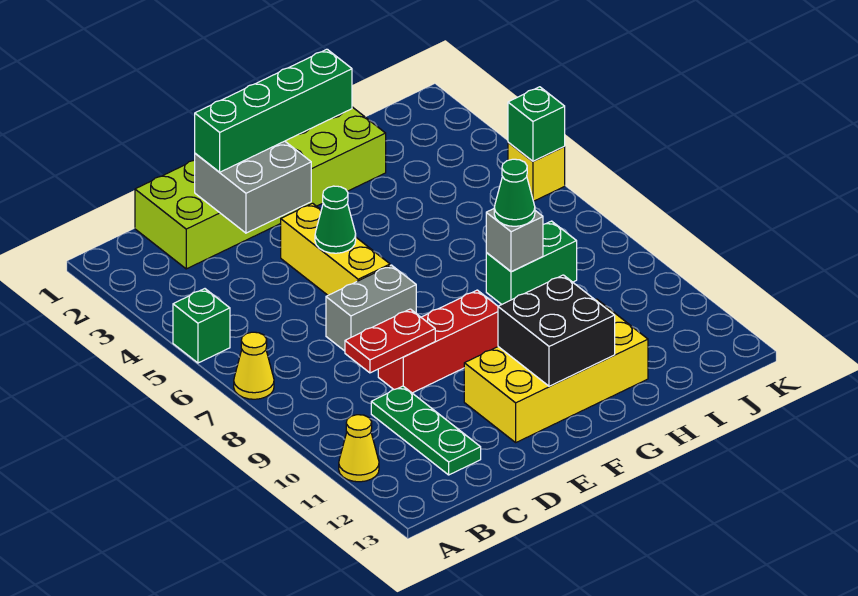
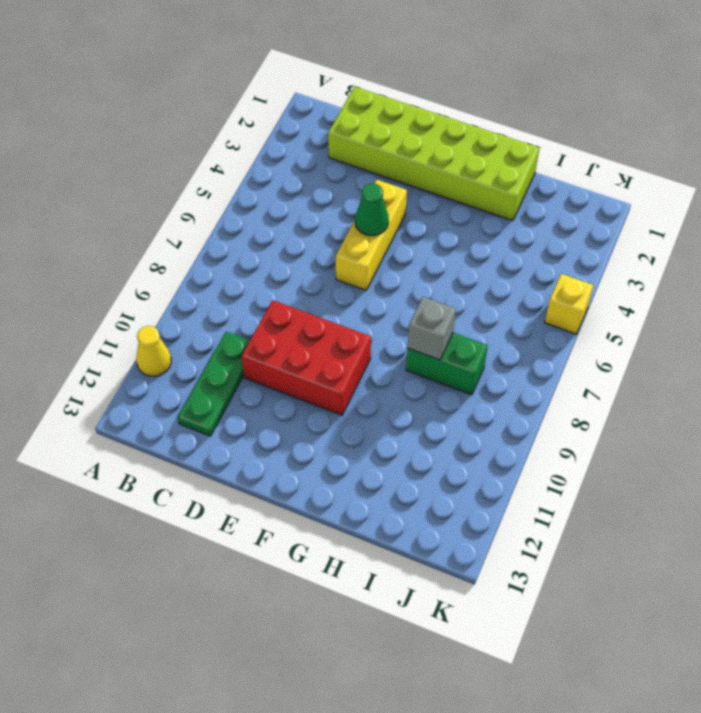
red 2x3 brick [242,300,371,415] -> red 1x3 brick [378,290,498,393]
none -> green 1x1 brick [173,289,230,363]
none -> yellow 1x1 cone [234,332,274,399]
none -> grey 1x2 brick [326,265,416,351]

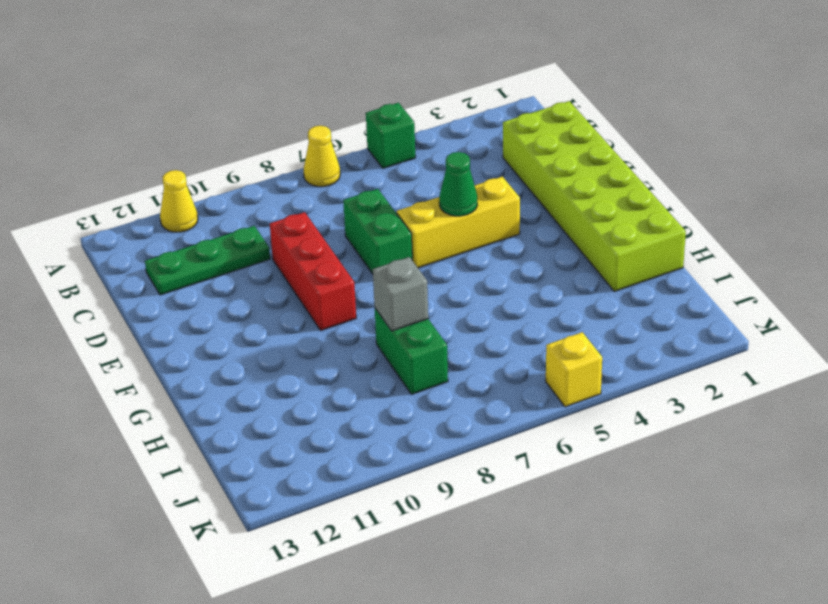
green 1x2 brick [343,189,412,274] -> grey 1x2 brick [326,265,416,351]
none -> yellow 2x4 brick [464,299,648,442]
none -> red 1x2 plate [345,309,435,373]
none -> grey 2x2 brick [195,141,311,233]

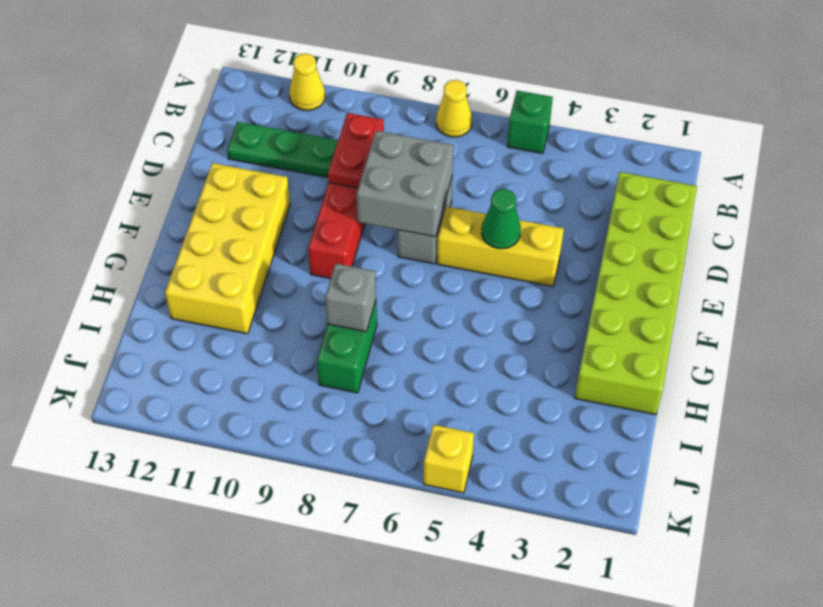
grey 2x2 brick [357,131,454,237] -> grey 2x2 brick moved to [195,141,311,233]
none -> black 2x2 brick [498,275,615,386]
none -> green 1x1 brick [508,87,565,161]
none -> green 1x4 brick [195,49,352,172]

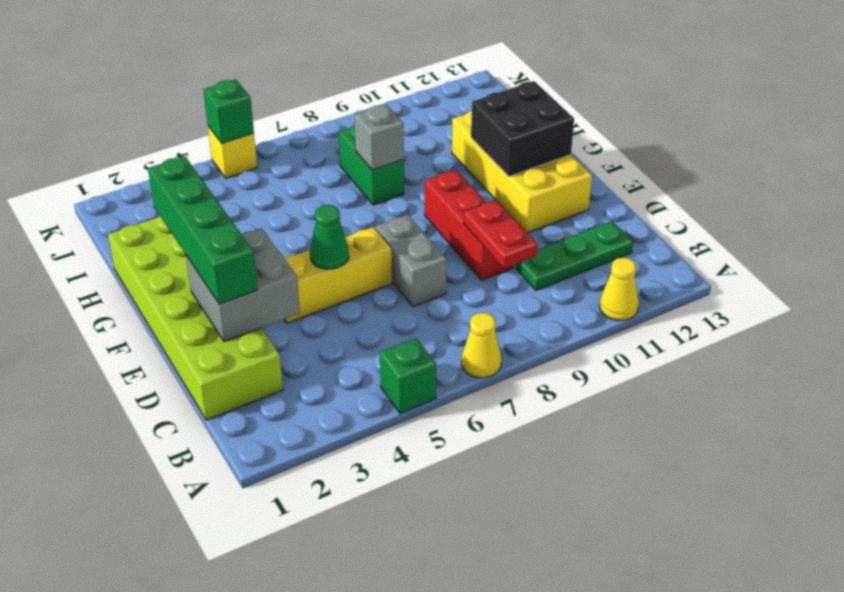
none -> green 1x1 cone [494,159,535,226]

